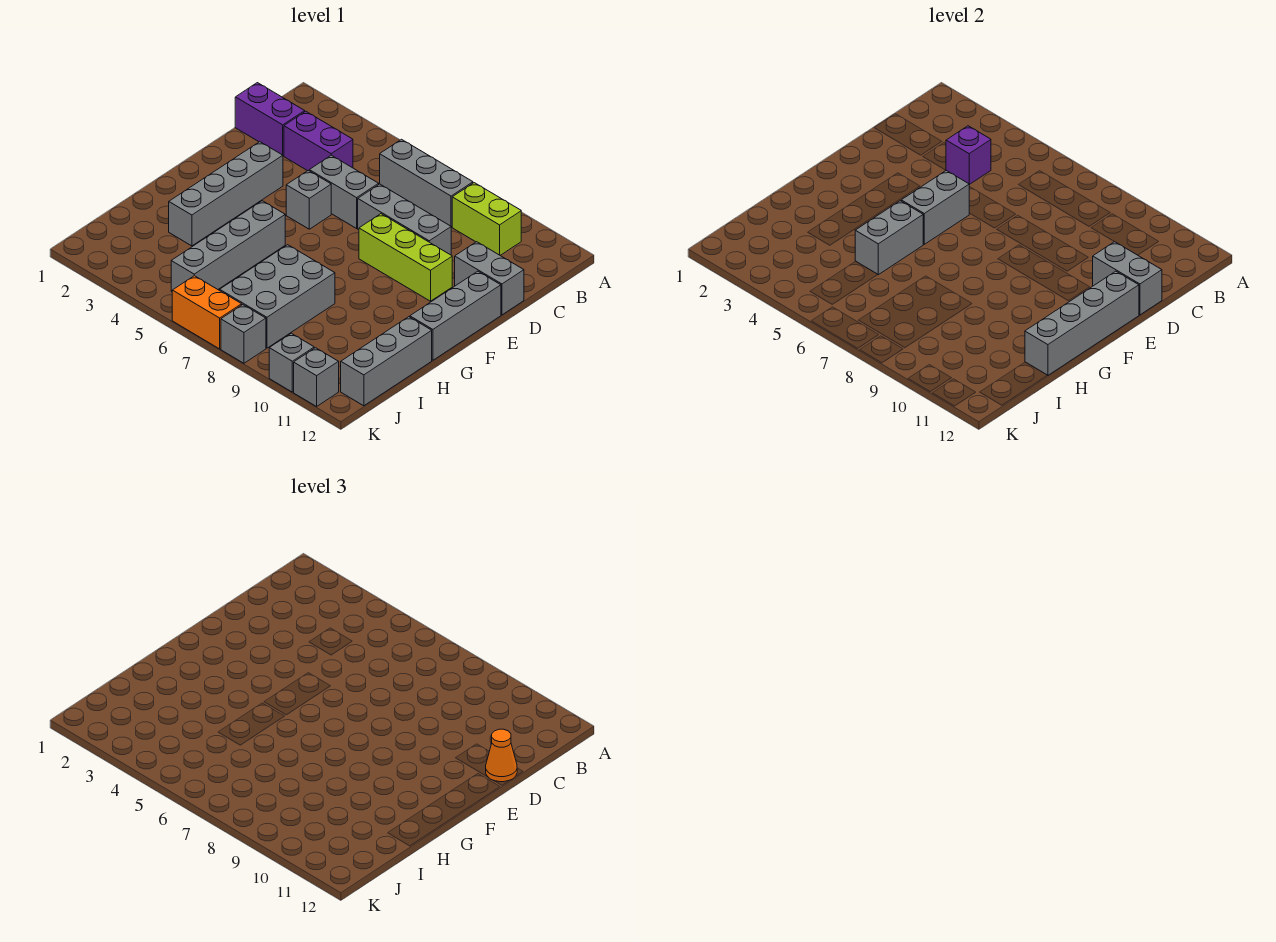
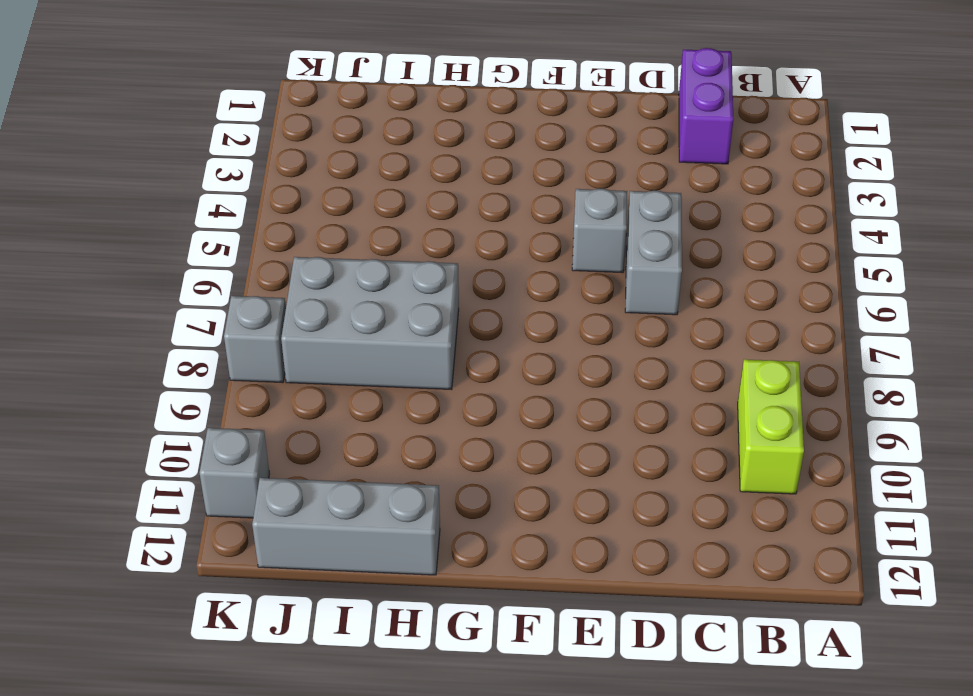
none -> grey 1x3 brick [380,139,473,227]
none -> purple 1x2 brick [284,111,353,171]
none -> grey 1x3 brick [358,184,451,255]

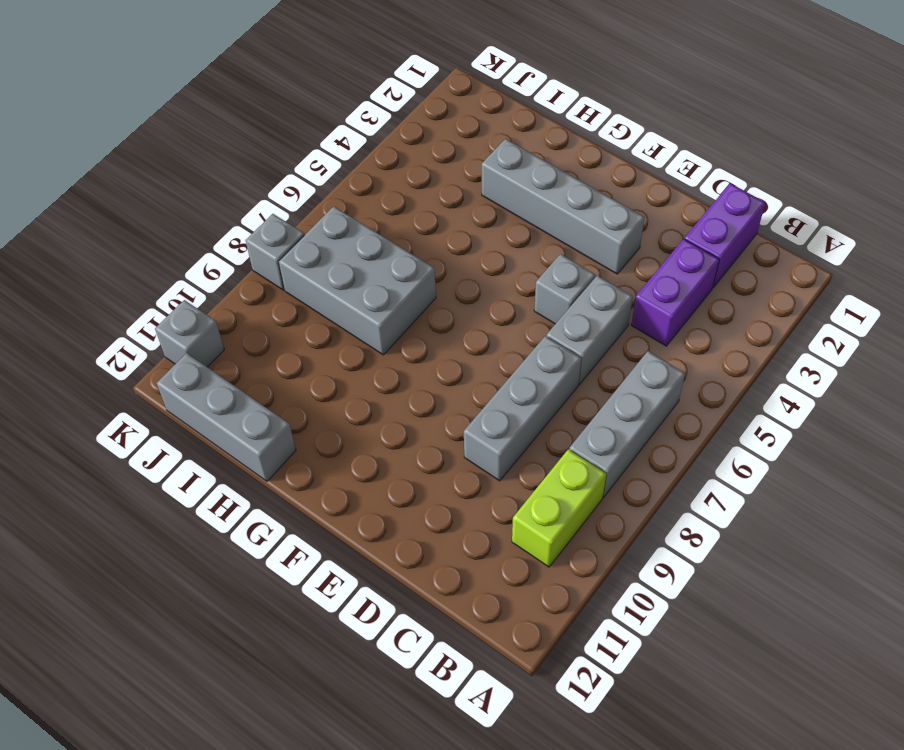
none -> grey 1x2 brick [455,242,524,315]
none -> lime 1x3 brick [359,214,452,301]
none -> grey 1x3 brick [410,271,501,360]

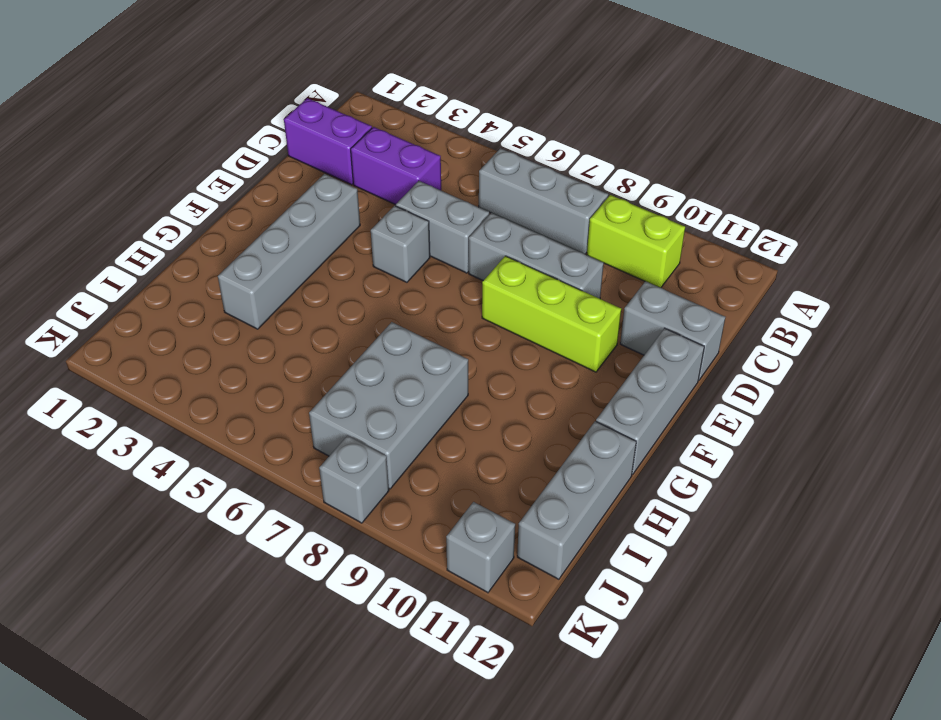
none -> grey 1x4 brick [171,201,285,292]
none -> orange 1x2 brick [172,276,242,349]
none -> grey 1x1 brick [269,333,314,392]

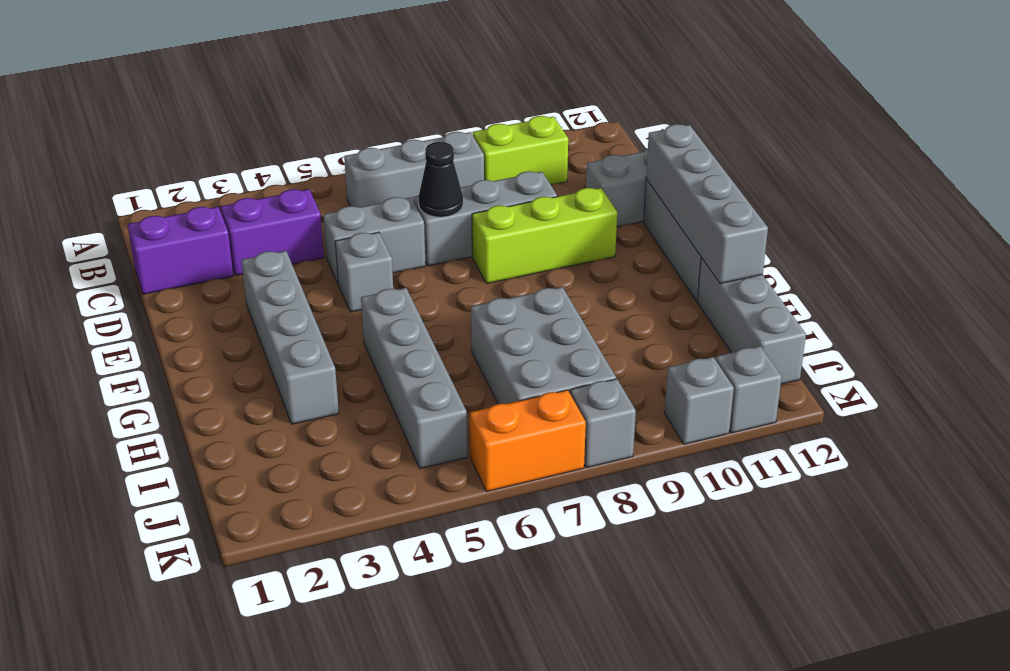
black 1x1 cone [419,142,463,217] -> none
none -> purple 1x1 brick [946,126,991,185]
none -> grey 1x2 brick [1093,242,1162,315]
none -> grey 1x2 brick [901,171,969,244]

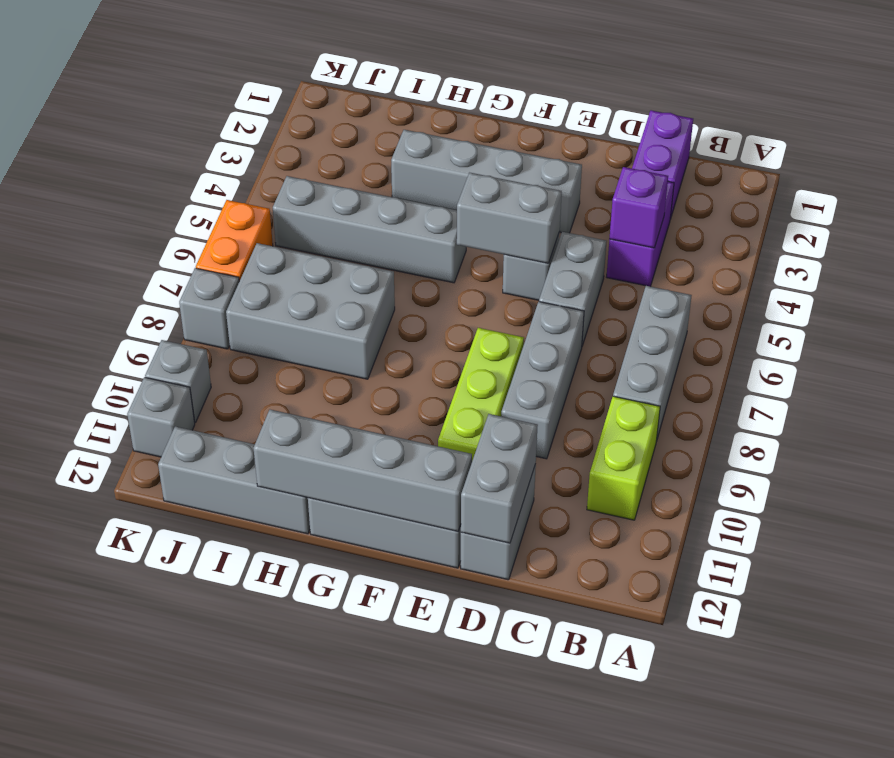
none -> grey 1x2 brick [855,201,923,275]
none -> orange 1x1 cone [486,729,517,782]

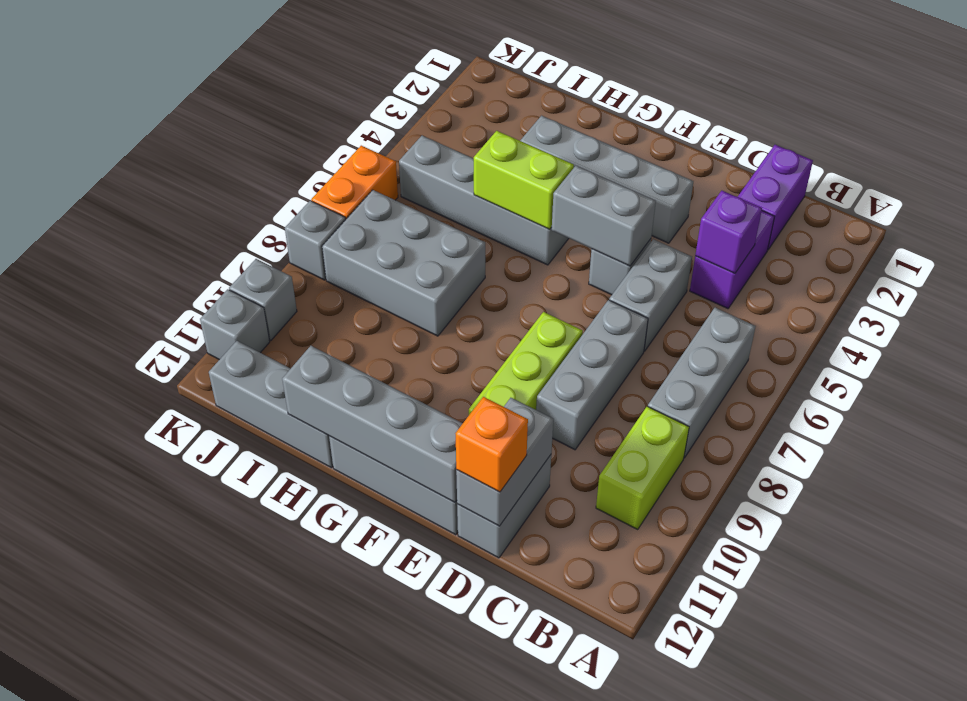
orange 1x1 brick [455,397,528,492] -> orange 1x1 cone [486,729,517,782]
lime 1x2 brick [473,131,574,229] -> grey 1x2 brick [855,201,923,275]

